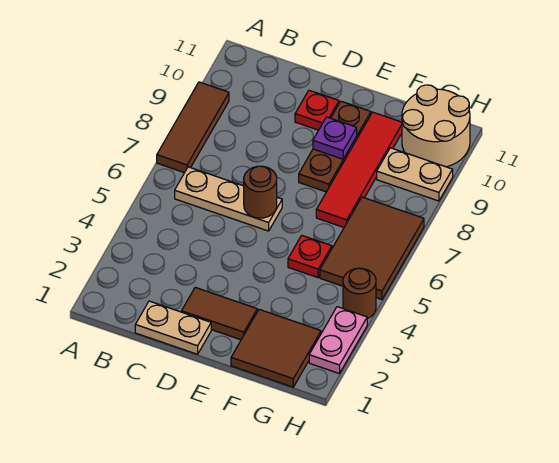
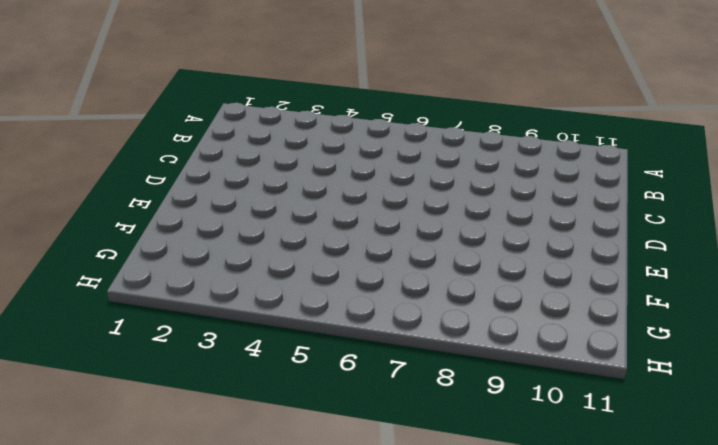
none -> brown 1x3 tile [157,82,229,173]
none -> tan 1x3 plate [175,167,282,231]
none -> tan 1x2 plate [135,301,211,354]

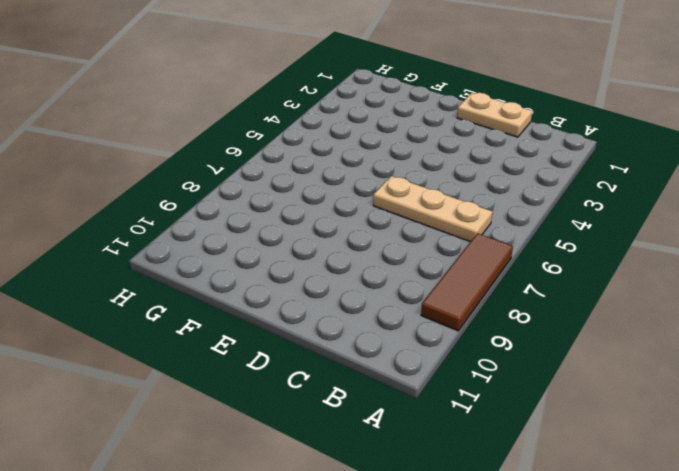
none -> brown 1x2 tile [182,287,257,340]
none -> red 1x1 plate [295,90,339,130]
none -> brown 1x3 plate [299,101,371,192]

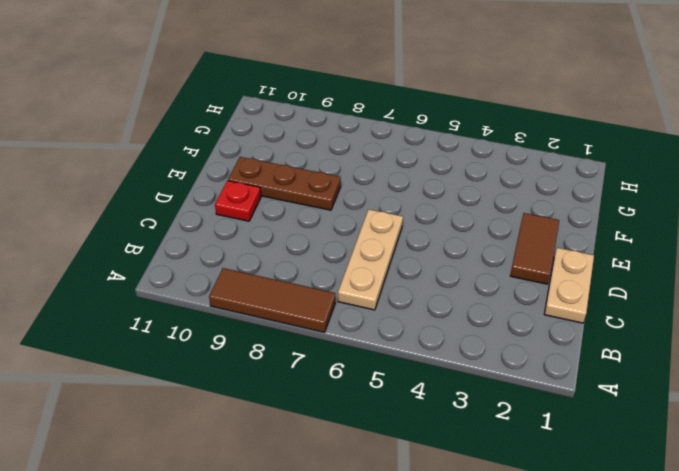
none -> brown 2x2 tile [231,309,321,387]
none -> red 1x1 plate [288,236,332,278]
none -> red 1x4 tile [316,112,402,227]

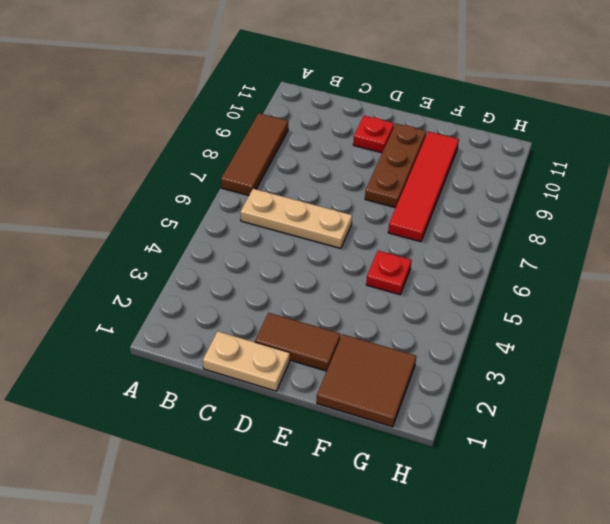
none -> brown 2x3 tile [320,197,424,300]
none -> tan 1x2 plate [377,148,453,201]
none -> tan 2x2 round brick [402,85,470,167]

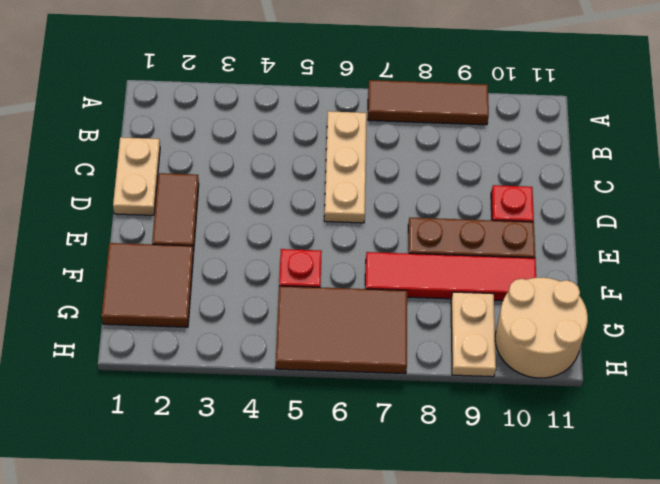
none -> pink 1x2 plate [309,307,367,374]
none -> brown 1x1 round brick [343,268,376,319]
none -> brown 1x1 round brick [244,166,277,218]

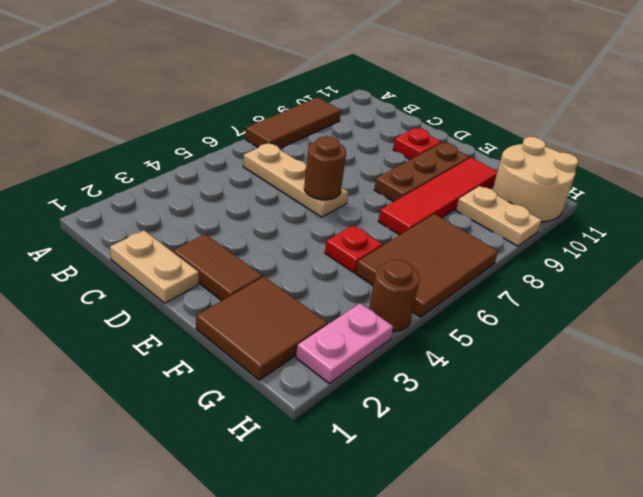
none -> purple 1x1 plate [313,117,357,159]

